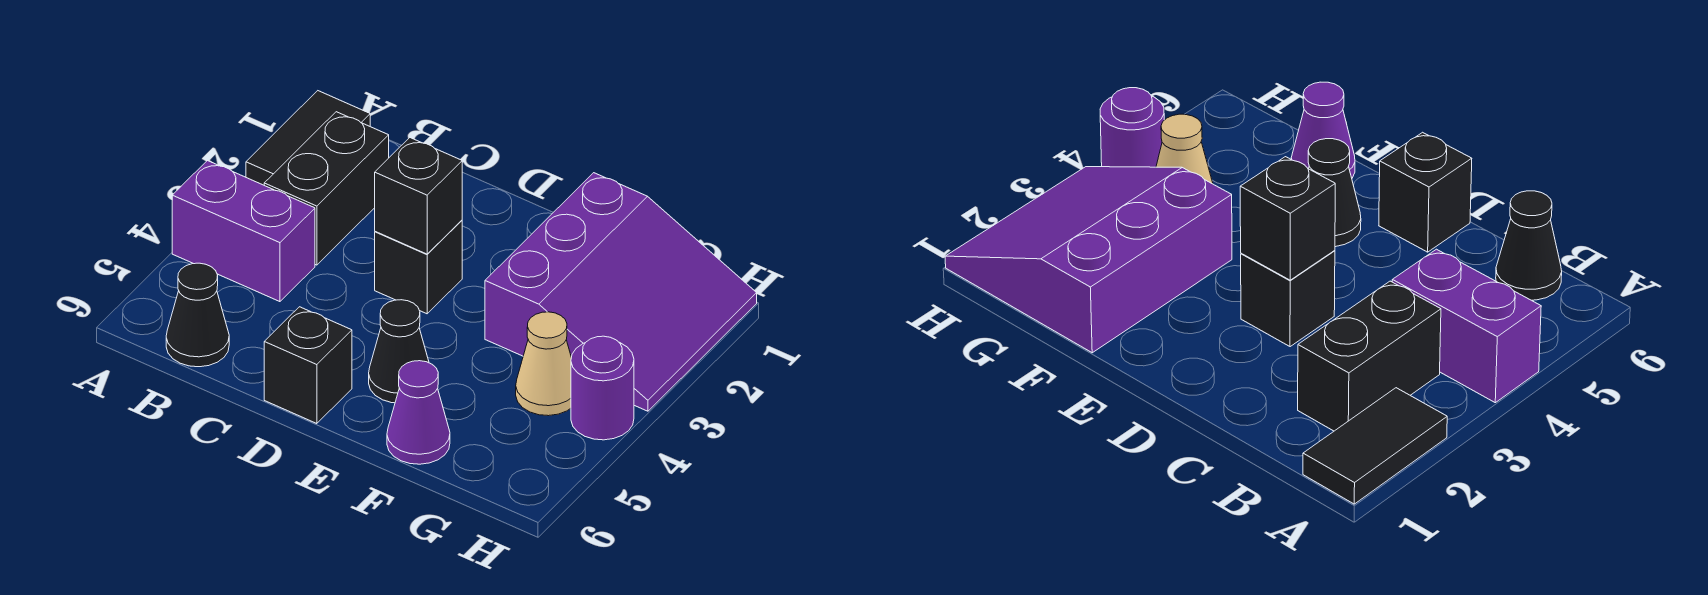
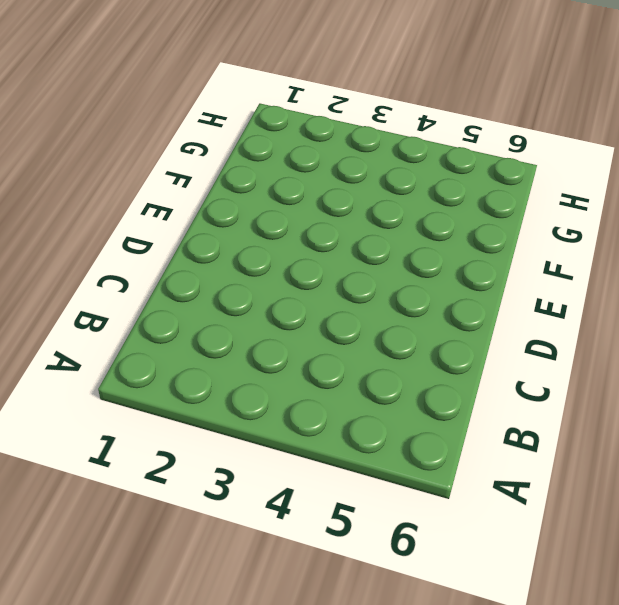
none -> black 1x2 tile [246,91,370,185]
none -> purple 1x2 brick [172,161,315,302]
none -> black 1x2 brick [264,112,389,265]

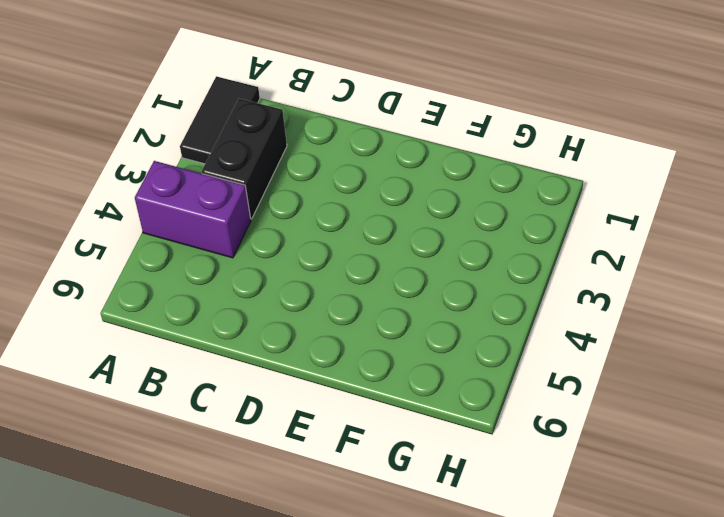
none -> black 1x1 cone [166,263,229,367]
none -> black 1x1 brick [375,220,462,314]
none -> black 1x1 brick [264,307,352,424]

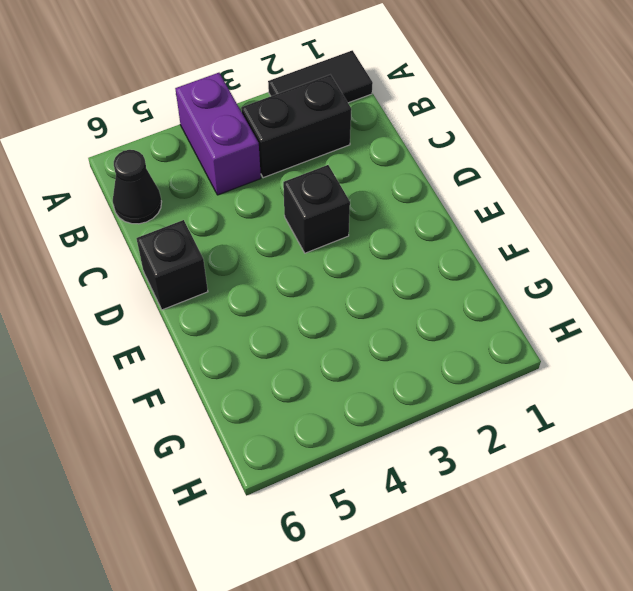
none -> black 1x1 cone [369,300,429,403]
none -> purple 3x3 slope [485,173,757,411]
none -> purple 1x1 cone [387,361,450,464]

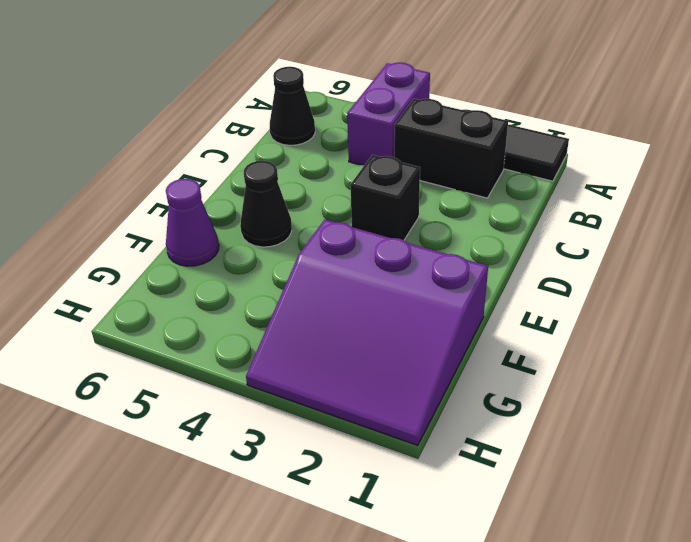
none -> black 1x1 brick [264,307,352,424]
none -> tan 1x1 cone [516,312,571,416]
none -> purple 1x1 round brick [571,336,634,440]

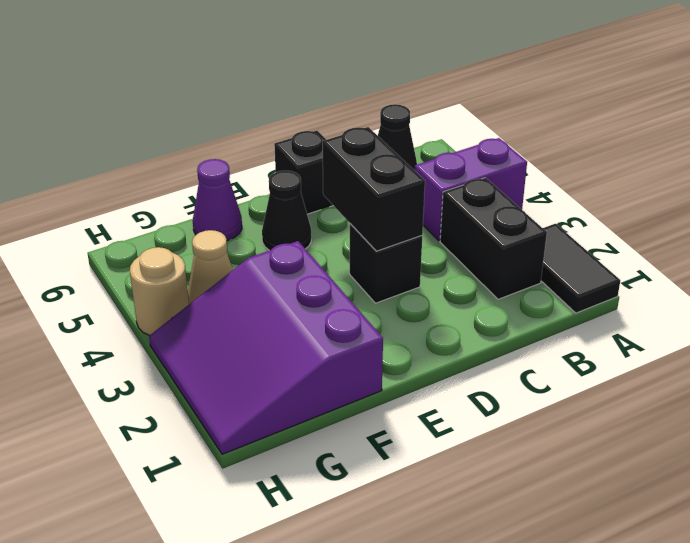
black 1x2 brick [322,127,425,251] -> black 1x1 brick [375,138,462,254]
tan 1x1 round brick [130,247,189,336] -> purple 1x1 round brick [571,336,634,440]

